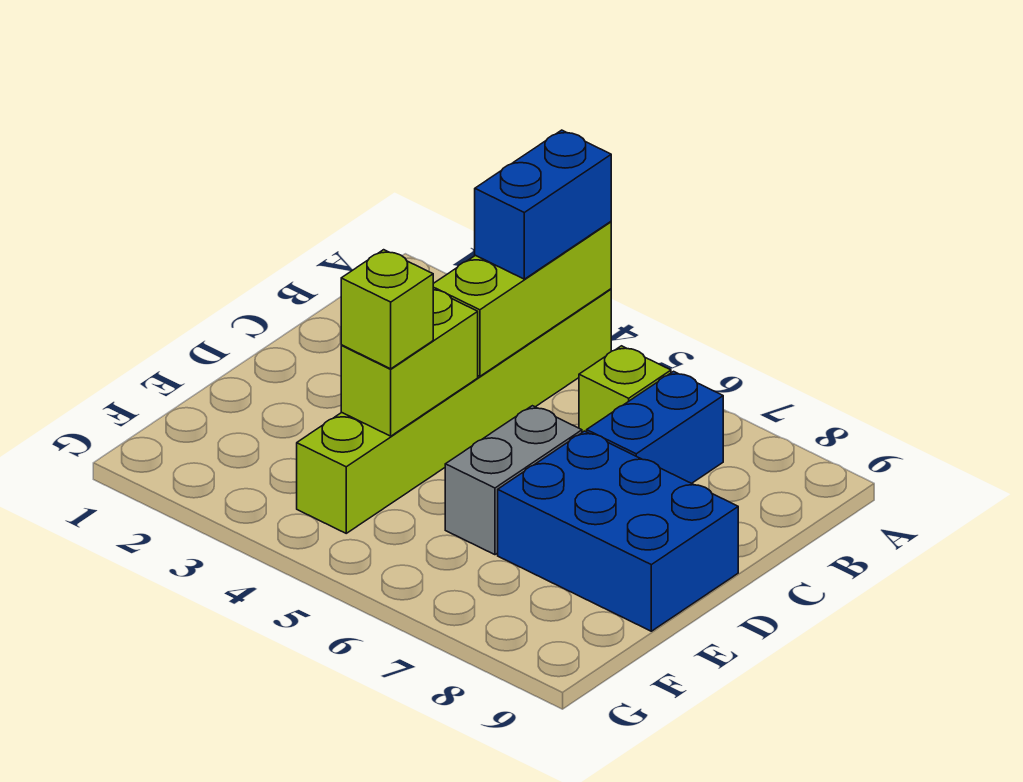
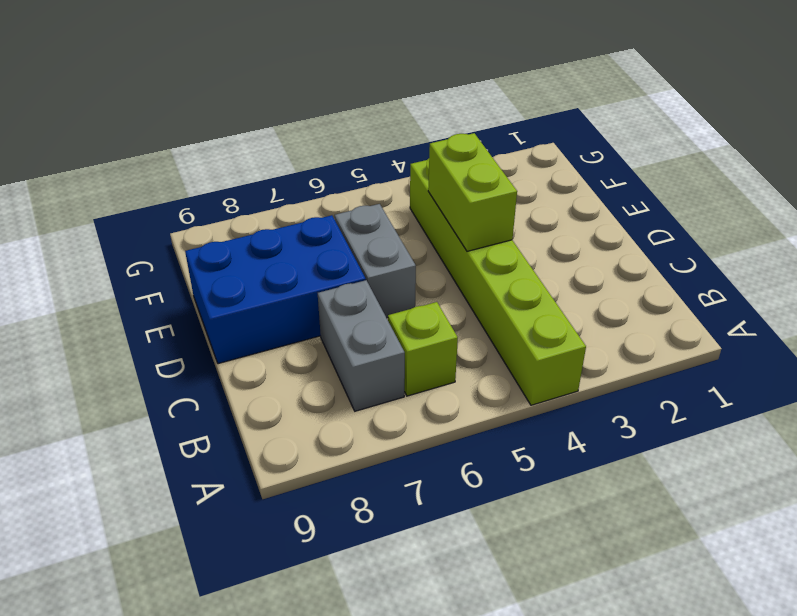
grey 1x2 brick [318,280,405,411] -> blue 1x2 brick [587,371,723,483]
none -> lime 1x3 brick [433,222,611,376]
none -> blue 1x2 brick [475,130,611,279]

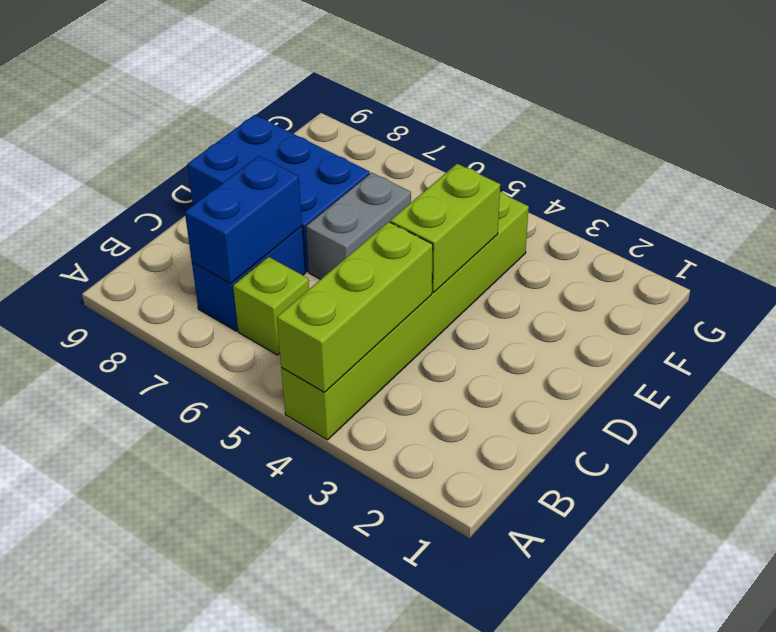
blue 1x2 brick [185,156,302,284] -> blue 1x2 brick moved to [475,130,611,279]
none -> lime 1x1 brick [341,250,433,369]

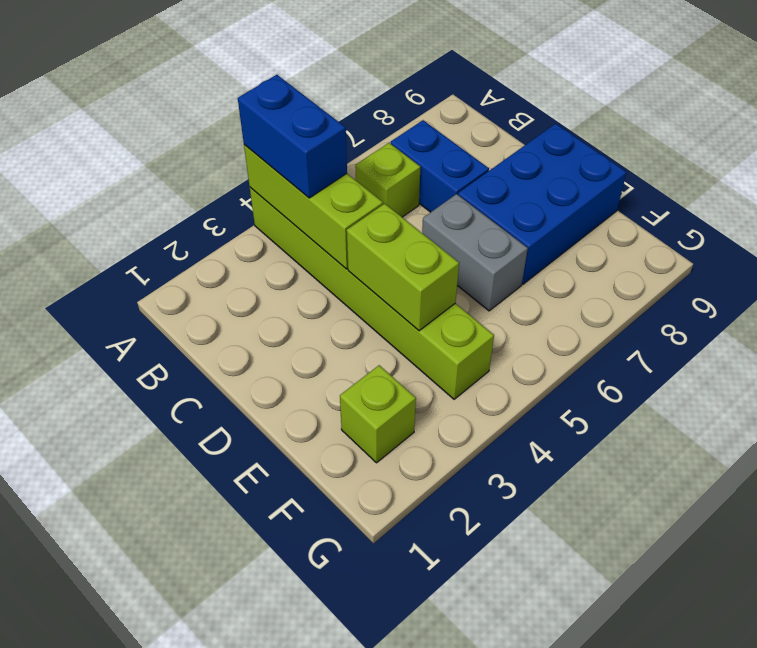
lime 1x1 brick [340,365,416,463] -> lime 1x1 brick moved to [341,250,433,369]

